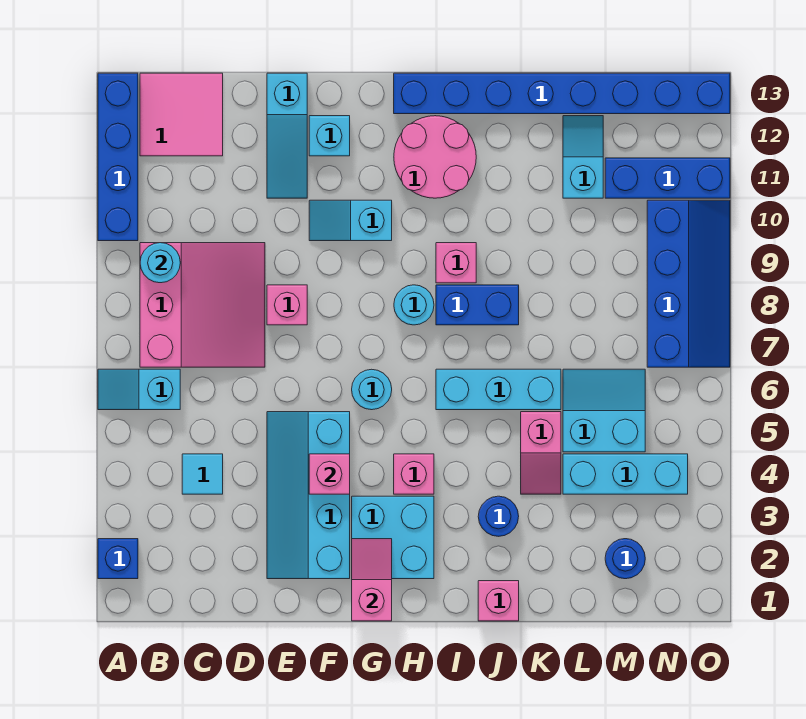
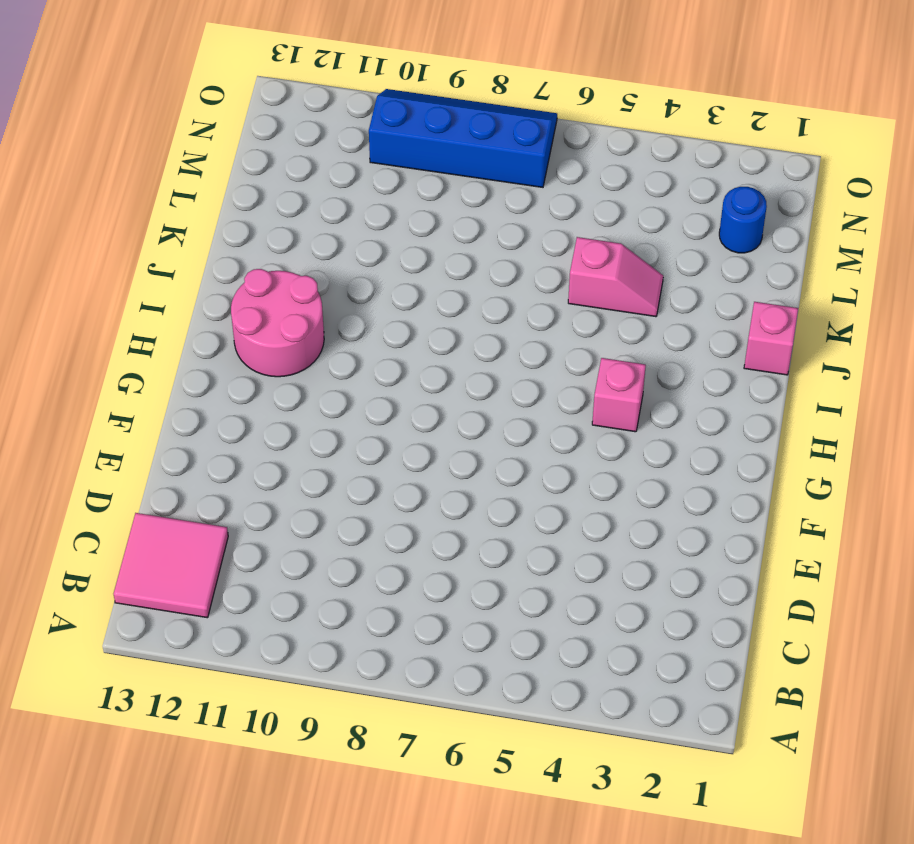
none -> blue 1x1 brick [98,539,138,579]
none -> cyan 1x2 slope [98,369,180,410]
none -> blue 1x4 brick [98,73,138,241]
none -> pink 3x3 slope [140,243,265,367]

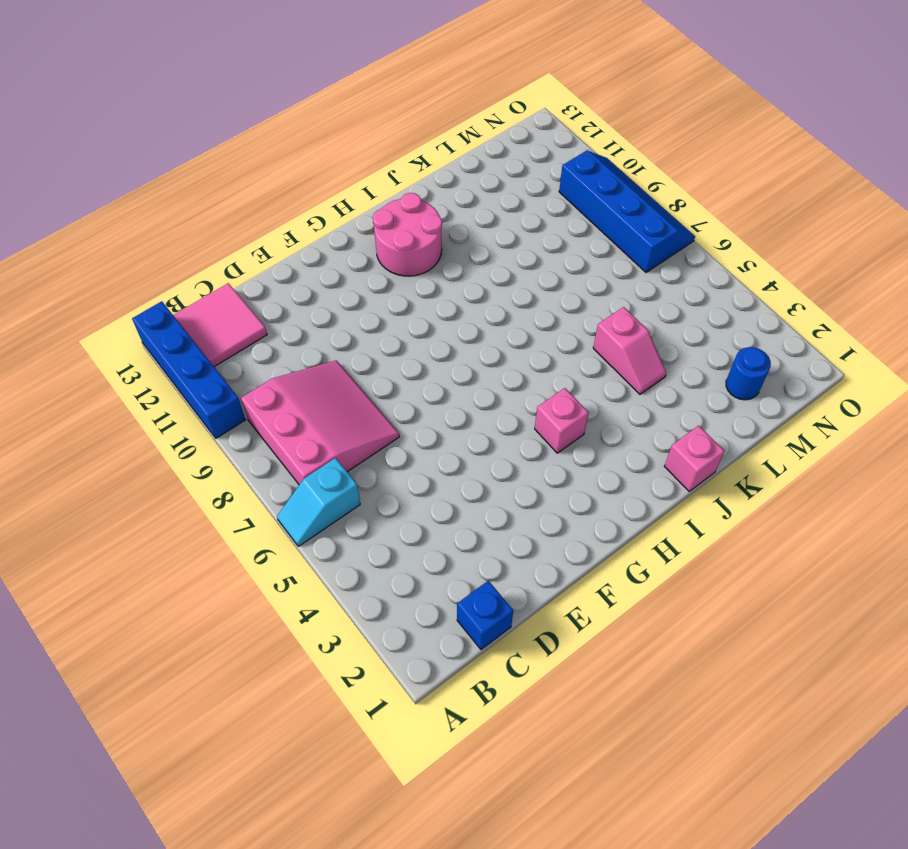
blue 1x1 brick [457,581,513,650] -> blue 1x1 brick moved to [98,539,138,579]
none -> cyan 1x1 tile [182,454,223,494]
none -> cyan 2x4 slope [267,412,350,579]
none -> pink 1x1 brick [267,285,307,325]
none -> cyan 1x3 slope [267,73,307,198]

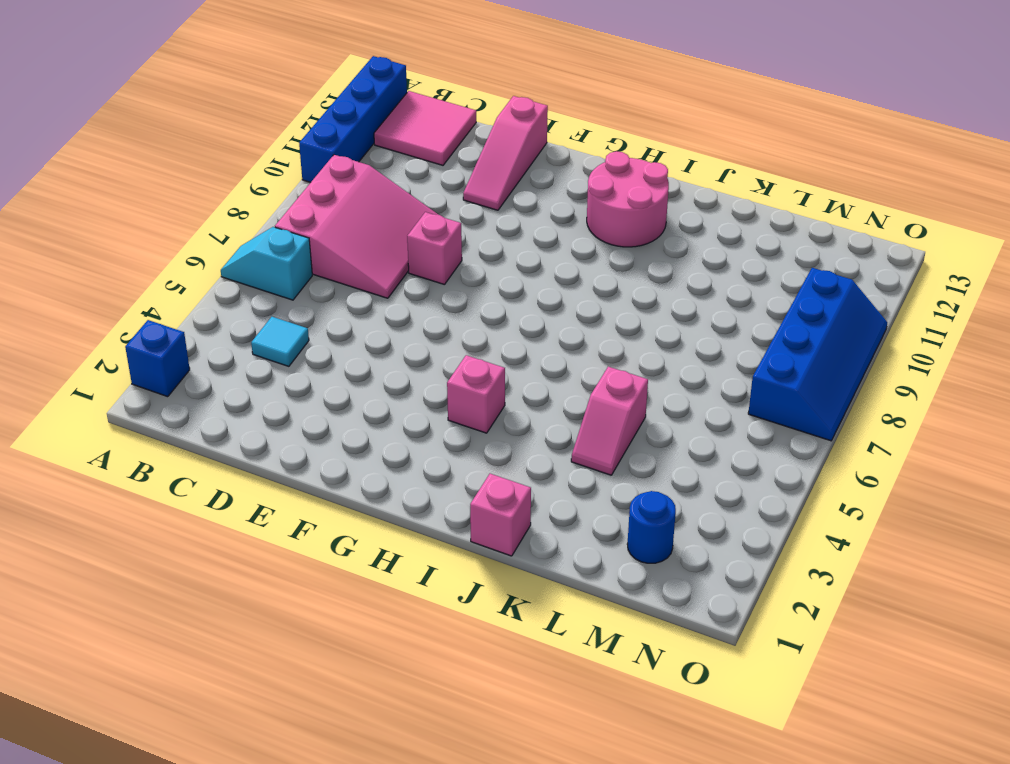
pink 1x3 slope [463,96,548,210] -> cyan 1x3 slope [267,73,307,198]
none -> cyan 2x4 slope [267,412,350,579]
none -> cyan 1x2 slope [309,200,392,241]
none -> cyan 1x1 brick [309,116,350,156]
none -> cyan 2x2 brick [352,496,434,579]

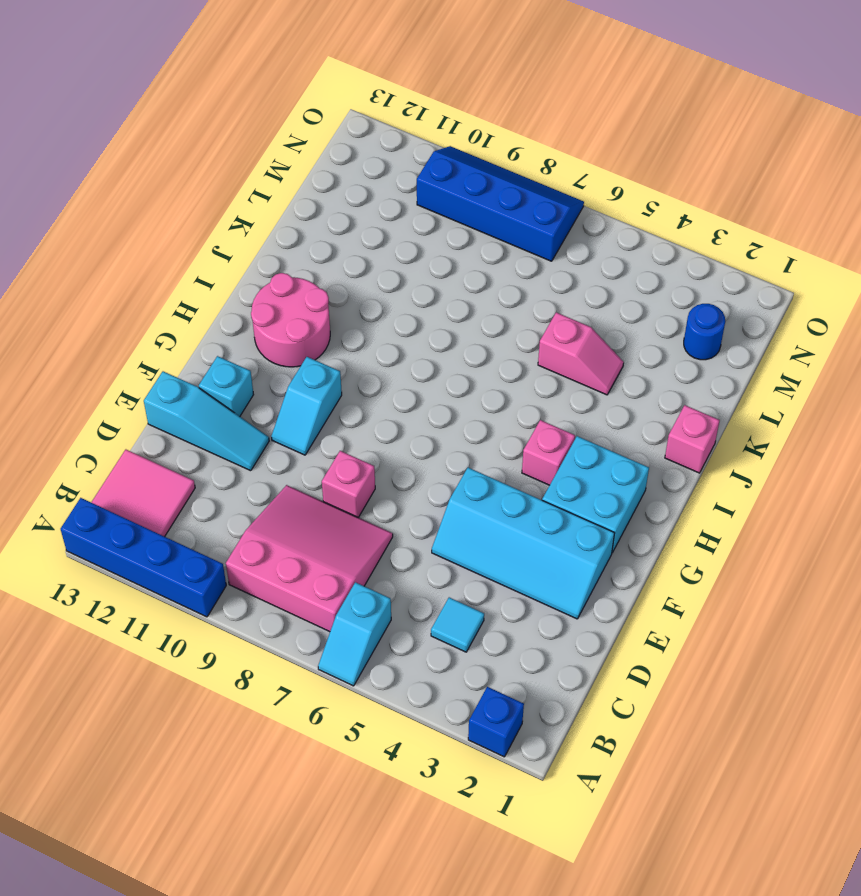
none -> cyan 1x1 round brick [352,369,392,410]
none -> cyan 1x1 round brick [394,285,434,325]
none -> blue 1x8 brick [394,73,730,114]
none -> cyan 1x3 brick [436,369,561,410]

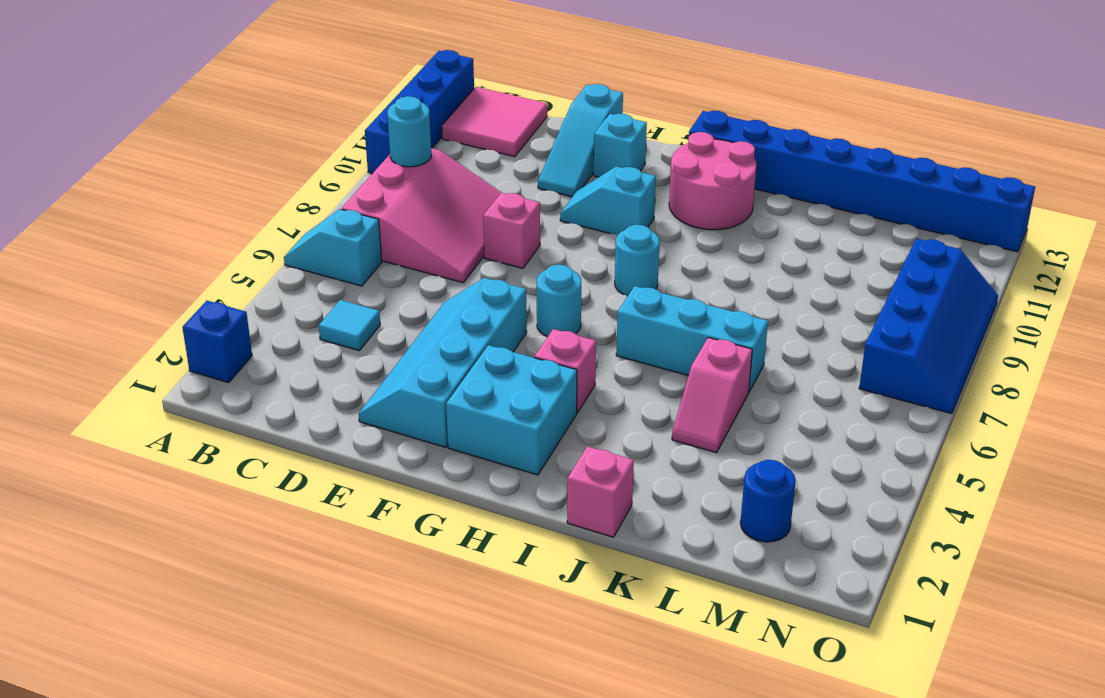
none -> blue 1x2 brick [436,285,519,325]
none -> pink 1x1 brick [436,243,476,283]
none -> blue 1x1 round brick [478,496,519,536]
none -> cyan 1x3 brick [563,454,688,494]

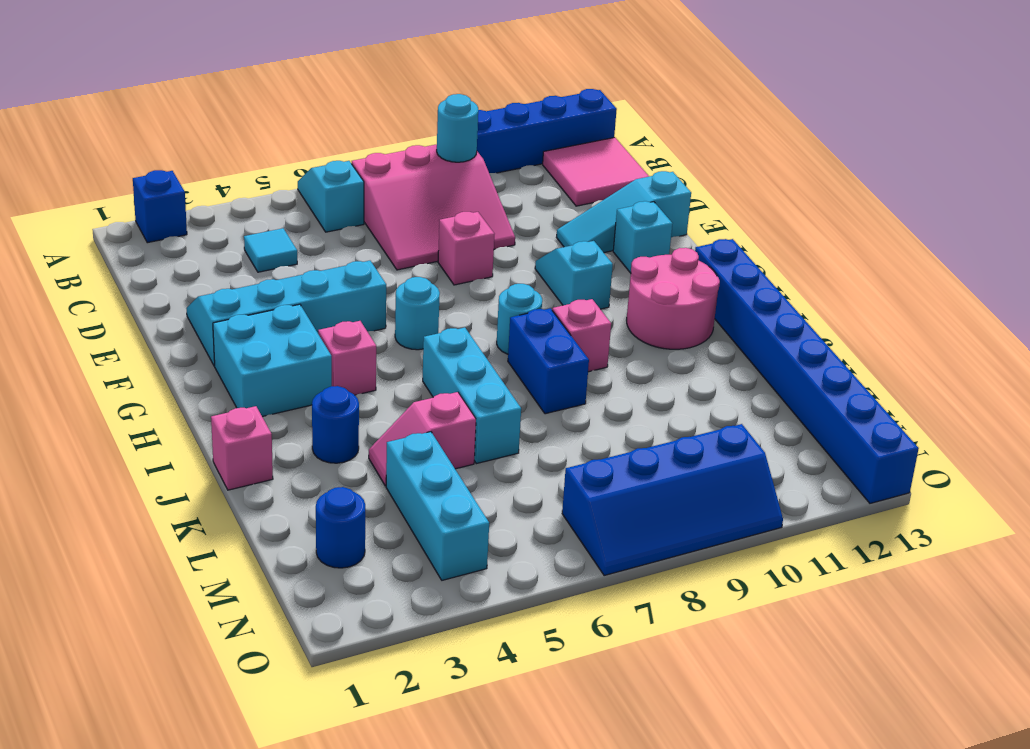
none -> cyan 2x2 slope [563,369,645,452]
none -> cyan 1x2 slope [563,116,603,198]
none -> blue 1x3 brick [605,158,730,198]
none -> pink 1x1 brick [309,454,350,494]

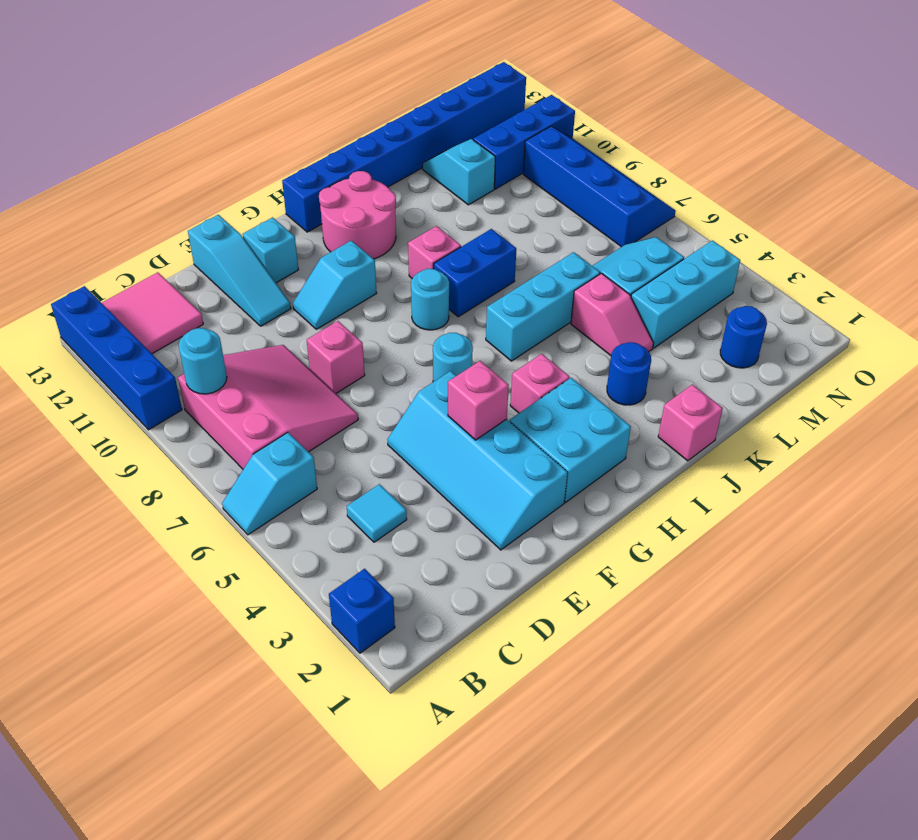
none -> pink 1x2 slope [352,539,392,621]

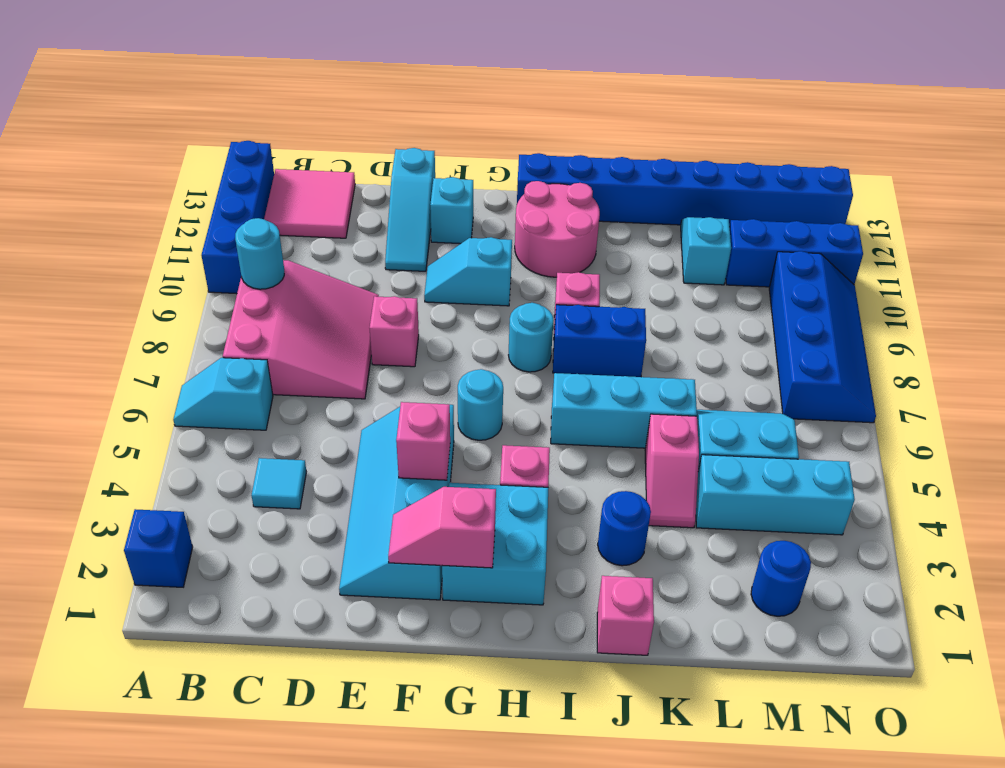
pink 1x2 slope [388,487,496,568] -> pink 1x2 slope turned to [352,539,392,621]

